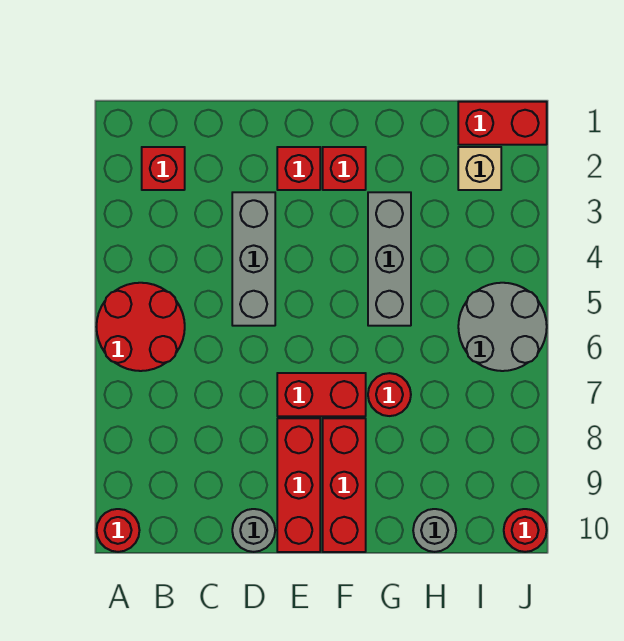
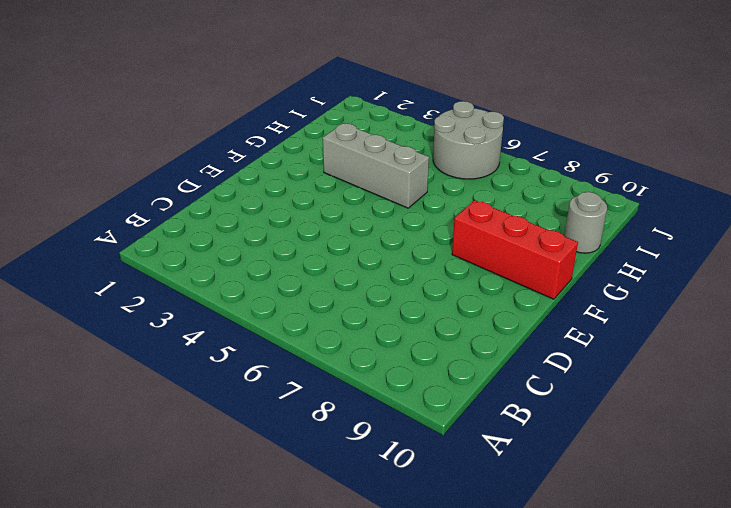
none -> red 2x2 round brick [97,283,185,371]
none -> red 1x1 round brick [97,509,140,552]
none -> red 1x1 brick [142,147,185,190]

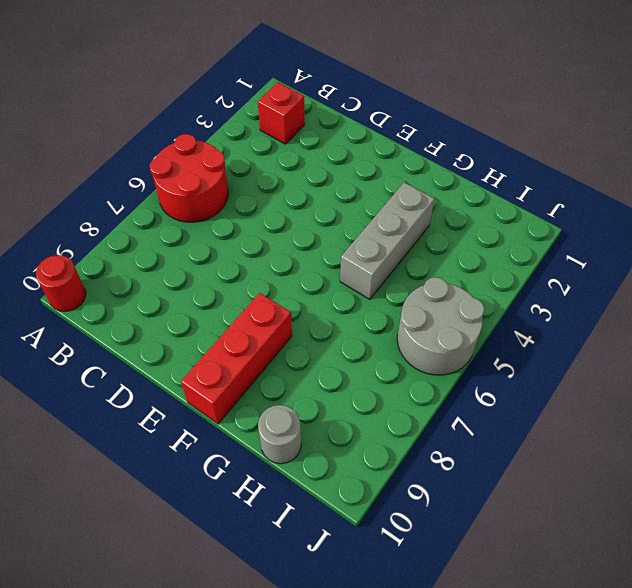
none -> grey 1x3 brick [232,192,275,326]
none -> grey 1x1 round brick [232,509,275,552]
none -> red 1x1 brick [277,147,320,190]

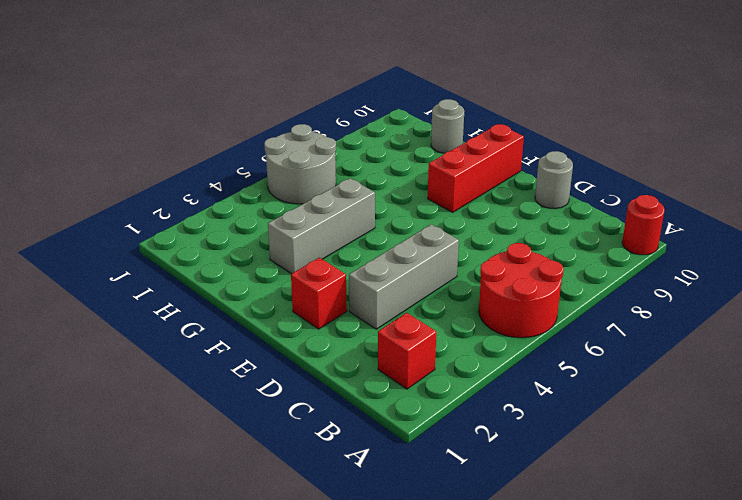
none -> red 1x2 brick [277,373,366,416]
none -> red 1x3 brick [277,418,320,552]
none -> red 1x1 brick [323,147,366,190]

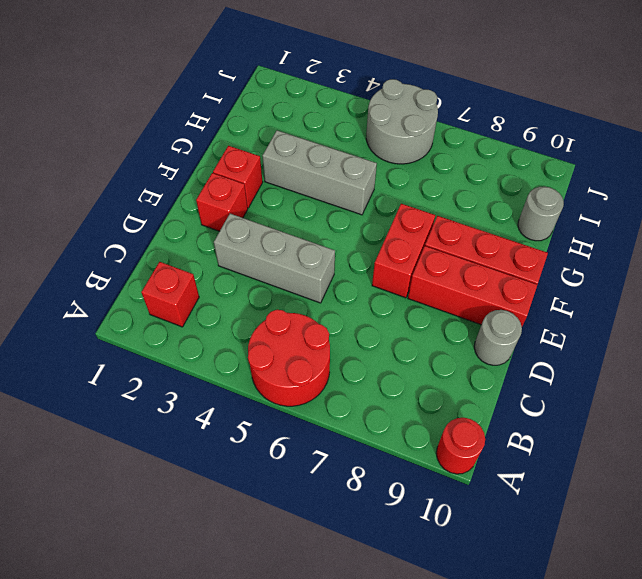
none -> red 1x1 round brick [368,373,411,416]
none -> red 1x2 brick [458,102,547,145]
none -> tan 1x1 brick [458,147,501,190]

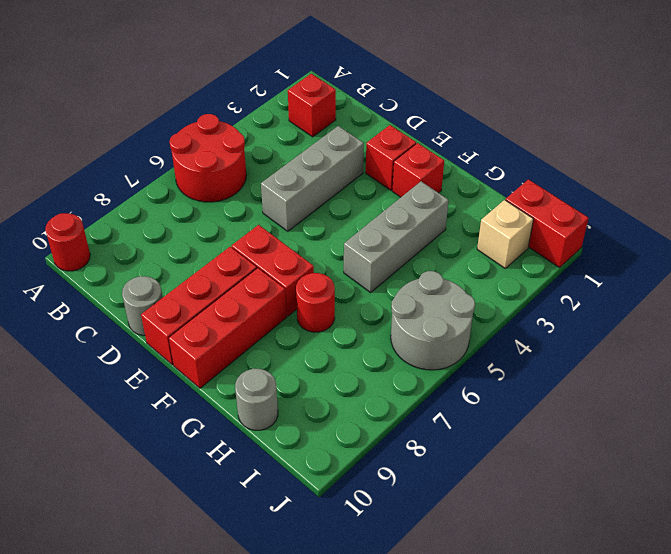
none -> red 1x1 round brick [504,509,547,552]

